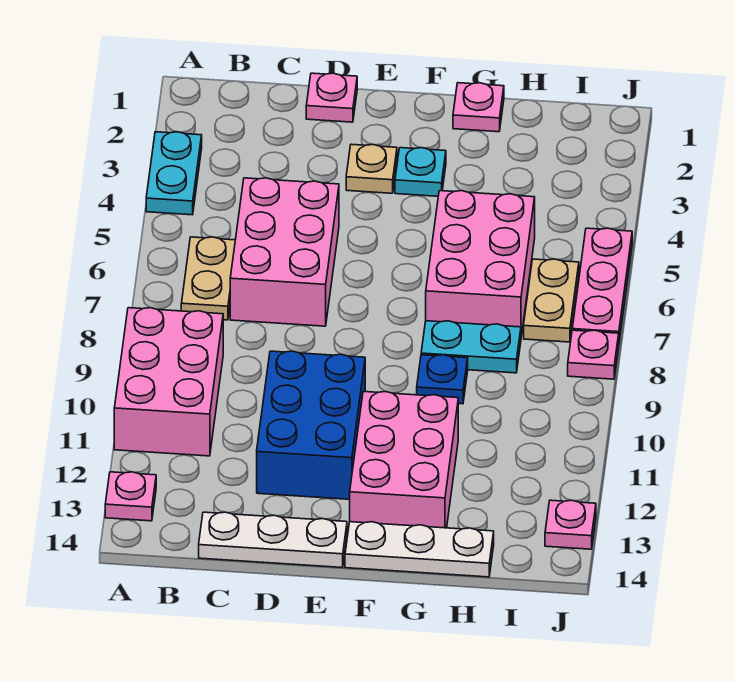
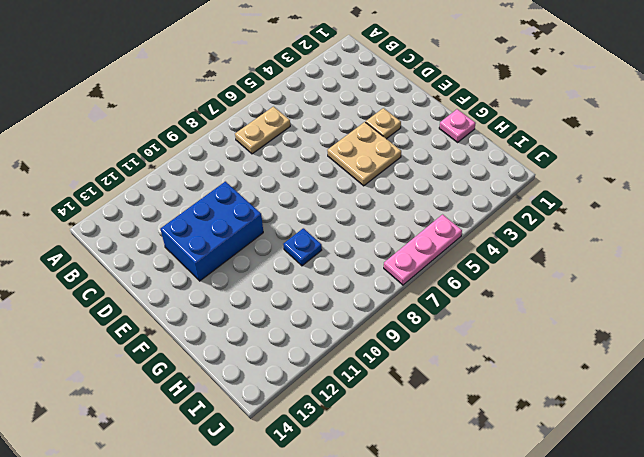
tan 2x2 plate [327,122,401,186] -> none
none -> cyan 1x2 plate [146,132,202,215]
none -> pink 2x3 brick [114,308,223,456]
none -> pink 1x1 plate [105,472,156,521]

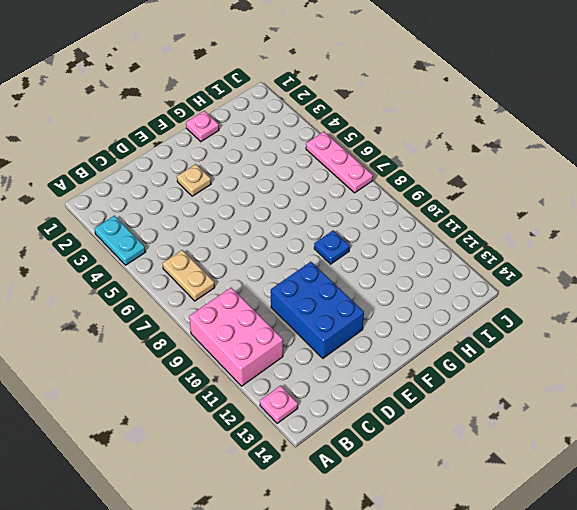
none -> pink 2x3 brick [230,178,339,326]
none -> white 1x3 plate [199,512,347,568]
none -> pink 1x1 plate [306,73,357,122]

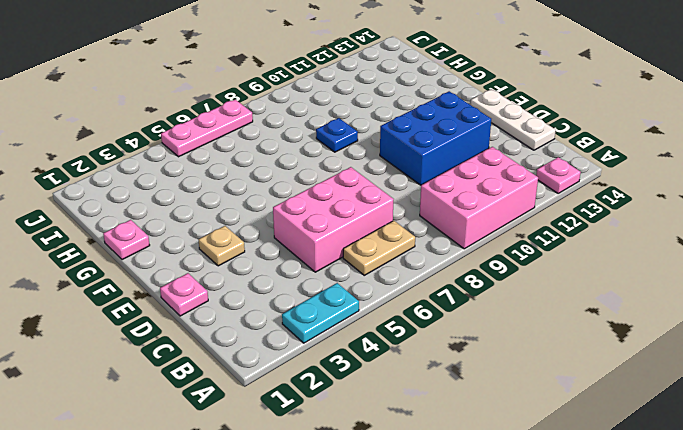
none -> cyan 1x1 plate [395,148,446,196]
none -> pink 2x3 brick [350,392,458,528]
none -> white 1x3 plate [345,522,494,577]

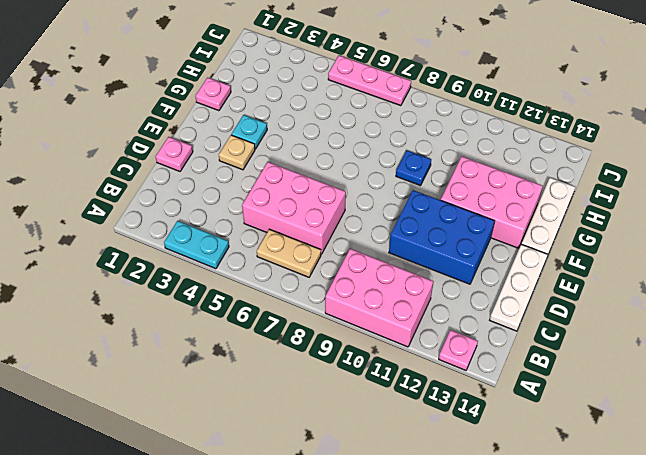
none -> pink 2x3 brick [426,191,535,336]
none -> cyan 1x2 plate [421,321,521,373]
none -> tan 1x2 plate [524,259,579,342]

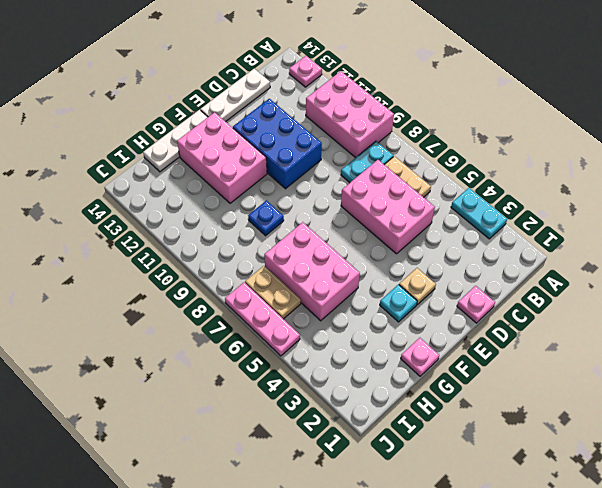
cyan 1x2 plate [341,141,393,183] -> cyan 1x2 plate moved to [421,321,521,373]
none -> pink 1x1 plate [568,330,619,379]
none -> pink 1x1 plate [545,500,596,549]

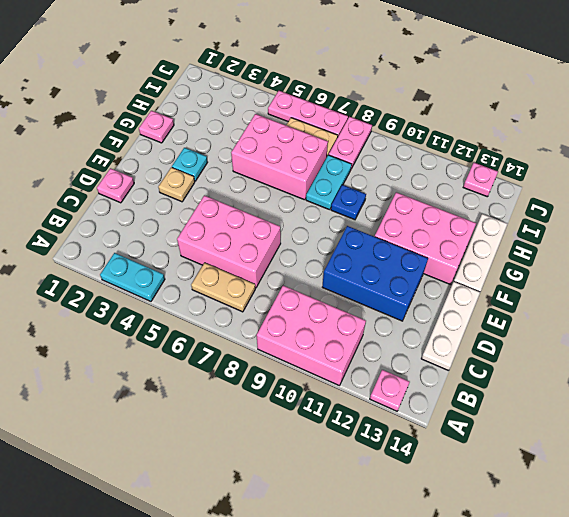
pink 1x2 plate [329,117,372,169] -> pink 1x1 plate [568,330,619,379]

